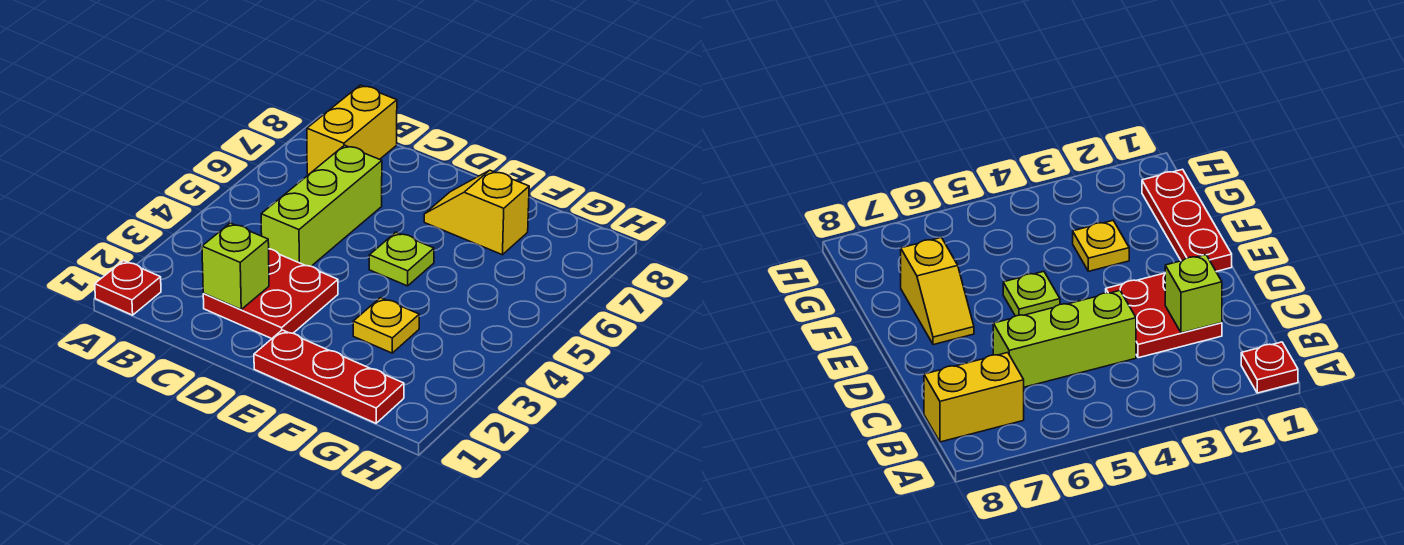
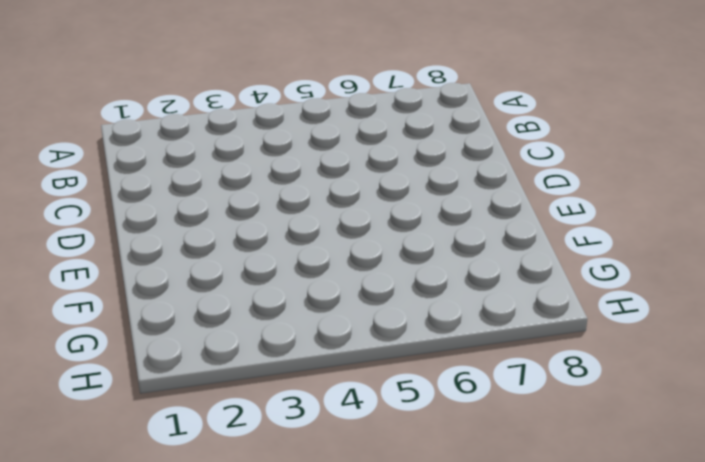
none -> red 1x1 plate [95,261,161,315]
none -> yellow 1x2 brick [307,85,397,175]

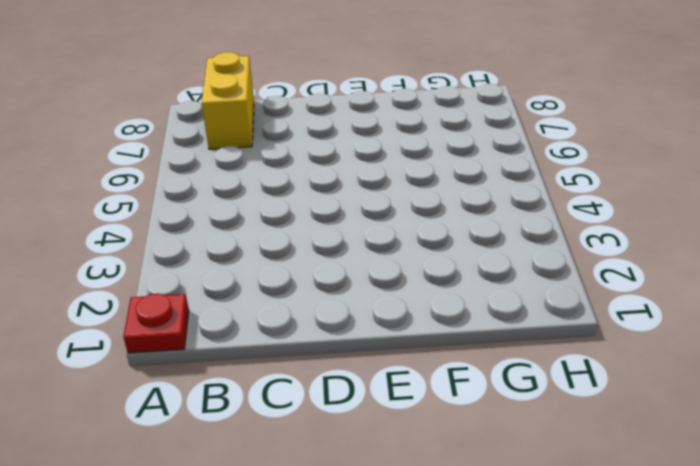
none -> red 2x2 plate [203,249,338,339]
none -> lime 1x3 brick [261,145,382,266]

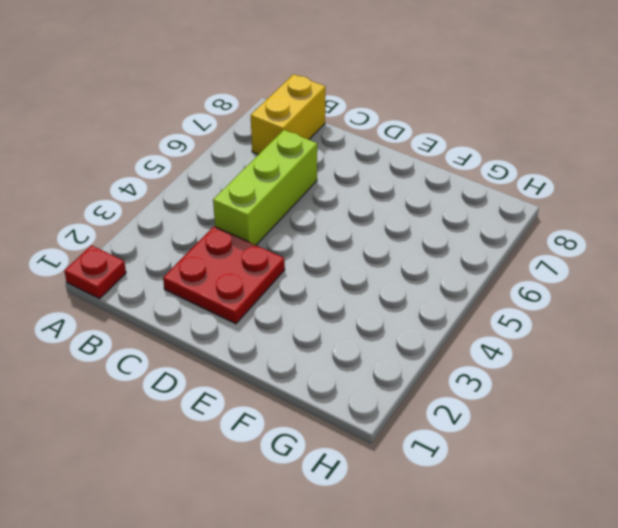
none -> red 1x3 plate [254,330,404,423]
none -> lime 1x1 plate [369,232,434,286]

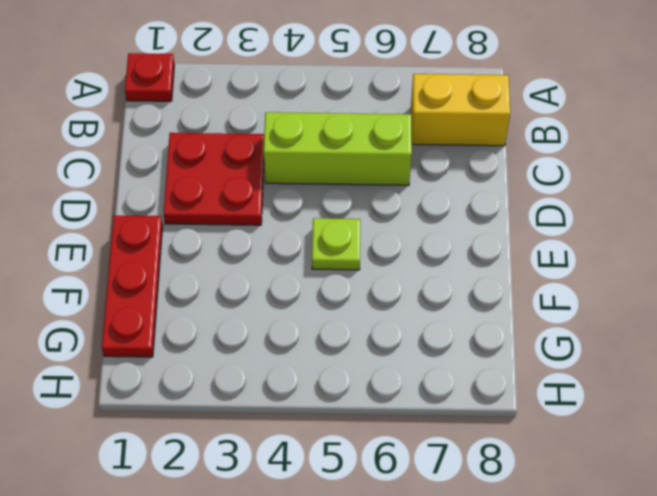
none -> yellow 1x2 slope [424,170,529,255]
none -> yellow 1x1 plate [353,298,419,353]

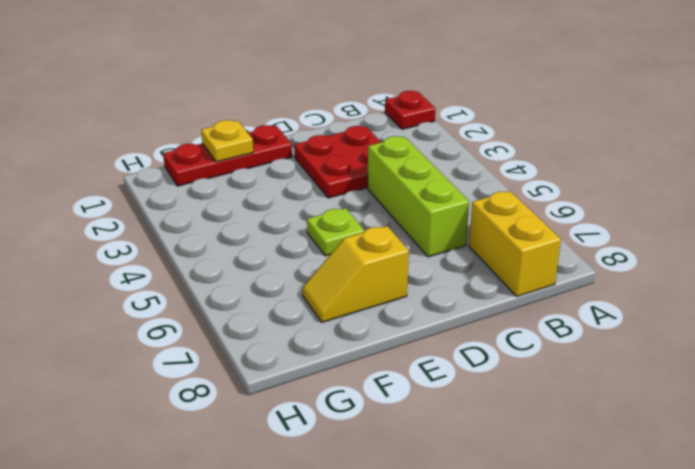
yellow 1x2 slope [303,226,409,322] -> yellow 1x2 slope turned to [424,170,529,255]
yellow 1x1 plate [201,120,253,162] -> yellow 1x1 plate moved to [353,298,419,353]
none -> lime 1x1 brick [202,223,269,309]

